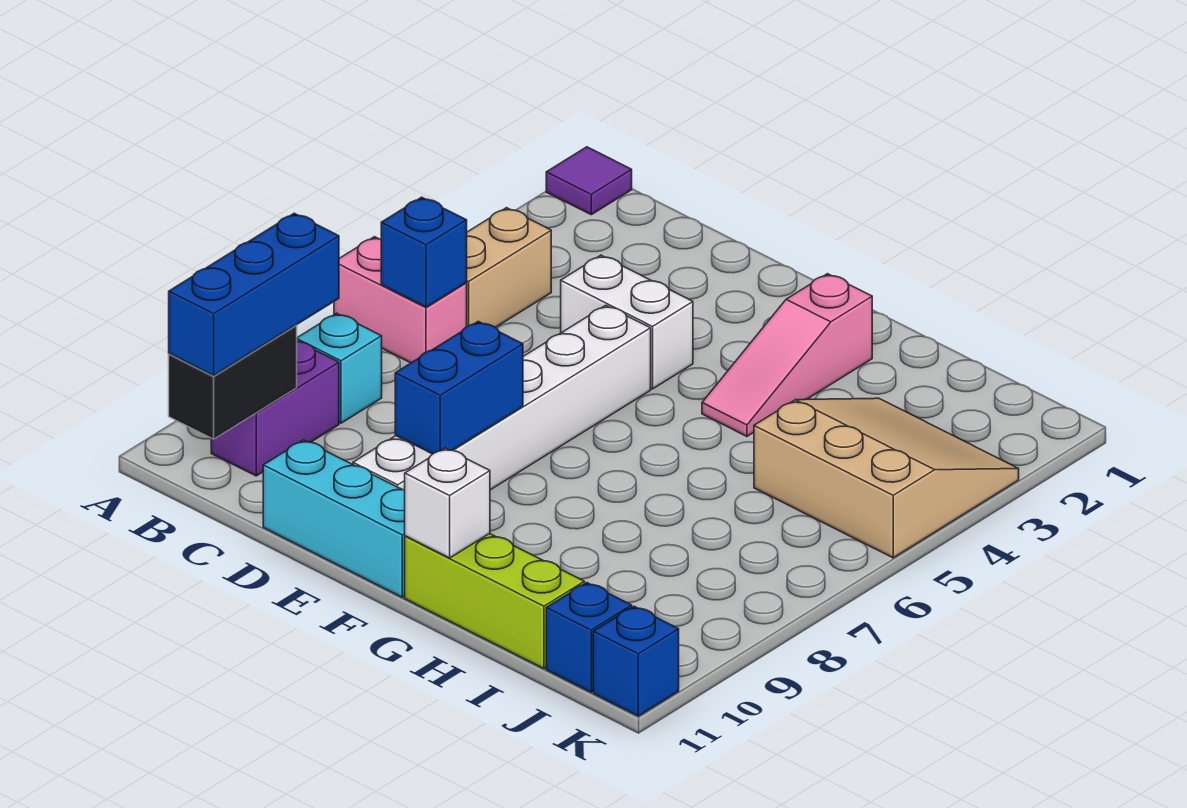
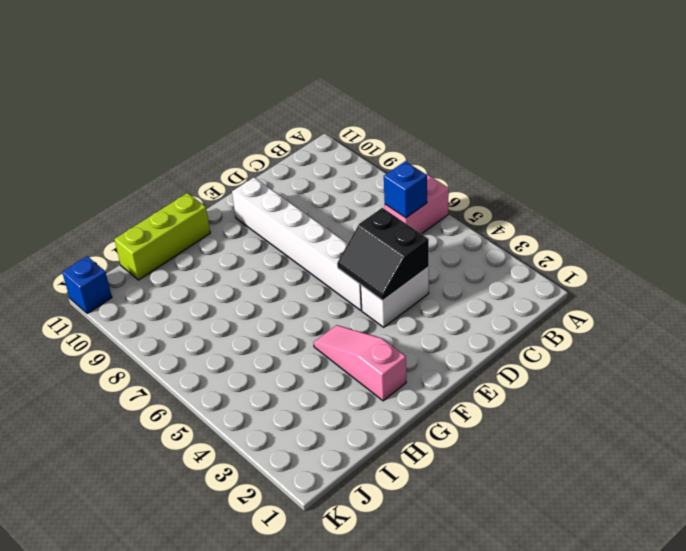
black 2x2 slope [337,208,429,301] -> none
none -> purple 1x1 tile [546,147,632,215]
none -> tan 1x2 brick [466,208,551,327]
none -> cyan 1x1 brick [297,313,382,423]

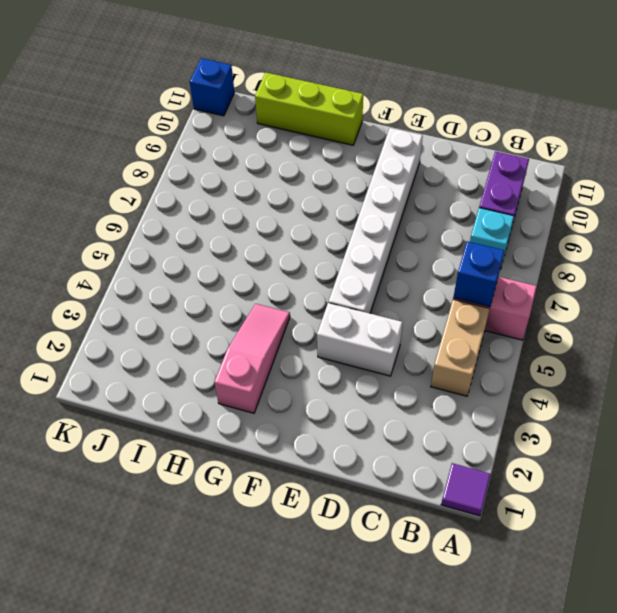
none -> cyan 1x3 brick [263,440,405,597]
none -> tan 3x3 slope [754,398,1019,558]
none -> blue 1x1 brick [546,583,632,692]

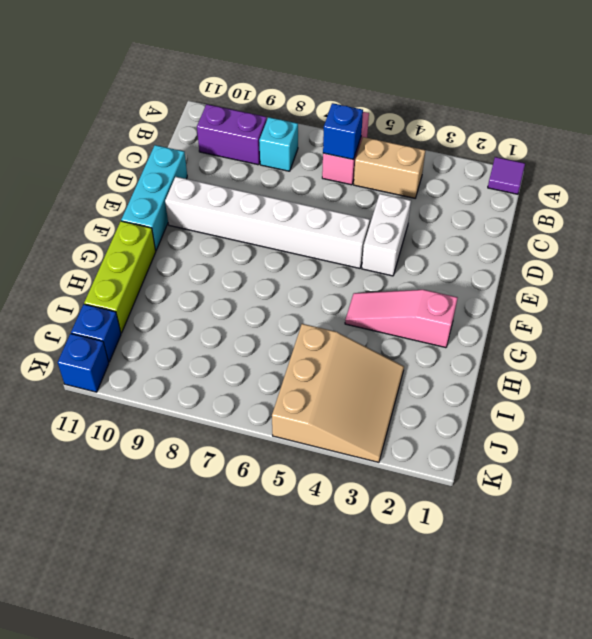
none -> black 1x2 brick [169,325,297,439]
none -> blue 1x2 brick [395,321,523,454]
none -> white 1x1 brick [405,448,490,558]

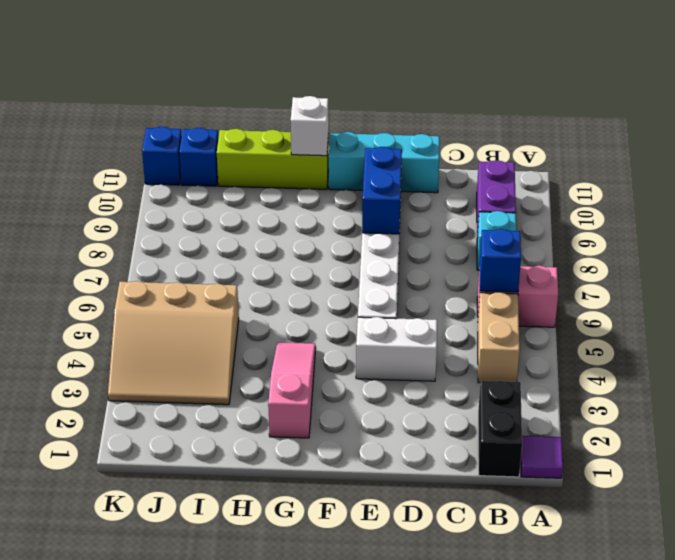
black 1x2 brick [478,381,522,477] -> black 1x2 brick moved to [169,325,297,439]
none -> blue 1x3 brick [169,213,339,376]

